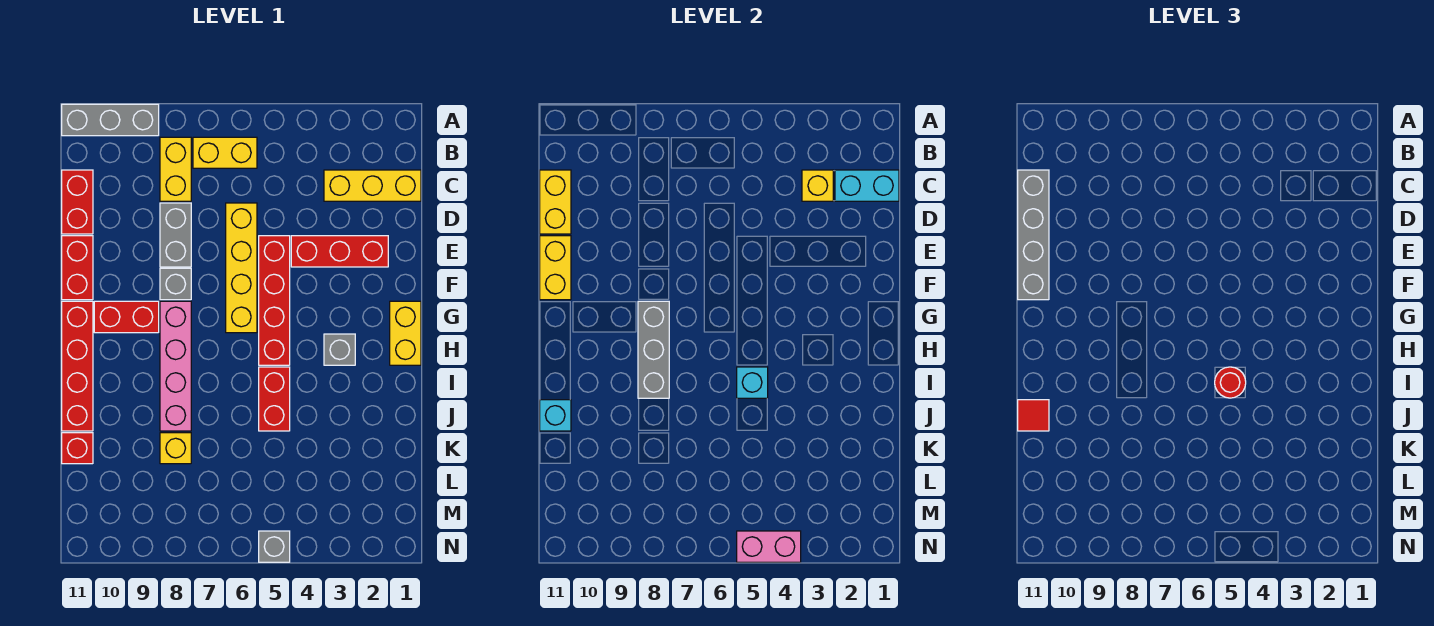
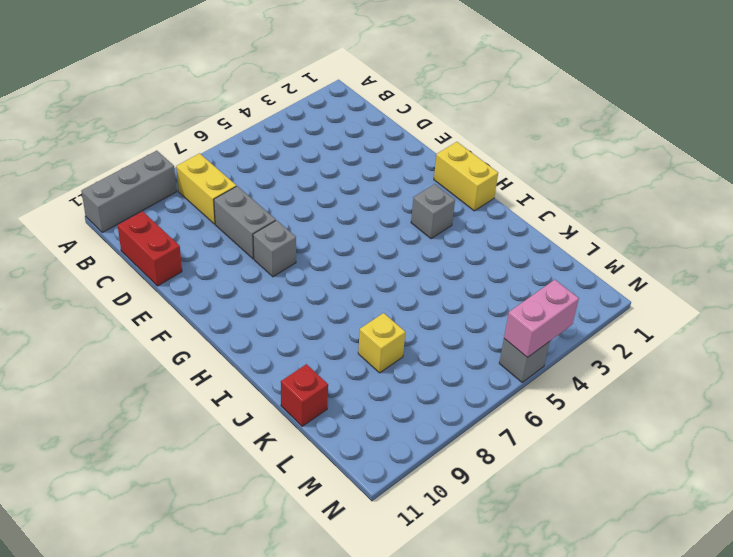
none -> yellow 1x2 brick [193,137,257,168]
none -> yellow 1x3 brick [324,170,421,201]
none -> yellow 1x4 brick [226,203,257,333]
none -> red 1x3 brick [291,236,388,267]

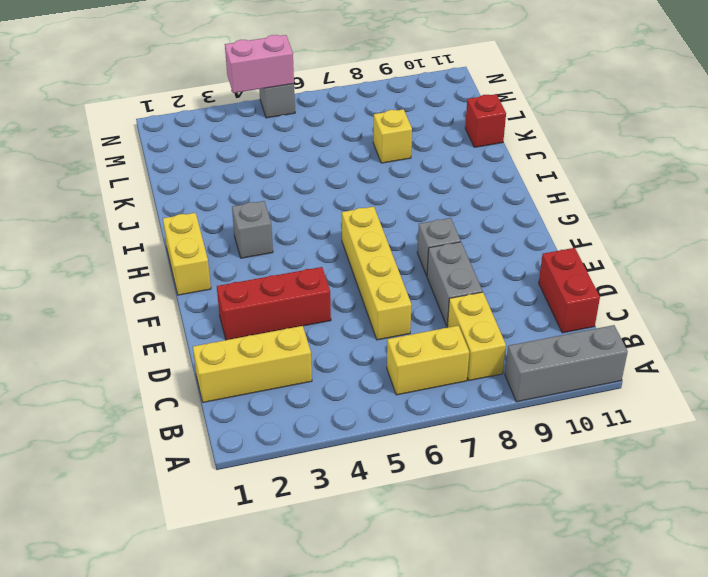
none -> red 1x4 brick [259,236,290,365]
none -> red 1x2 brick [62,236,93,300]
none -> pink 1x4 brick [160,301,191,431]
none -> red 1x2 brick [94,301,159,333]

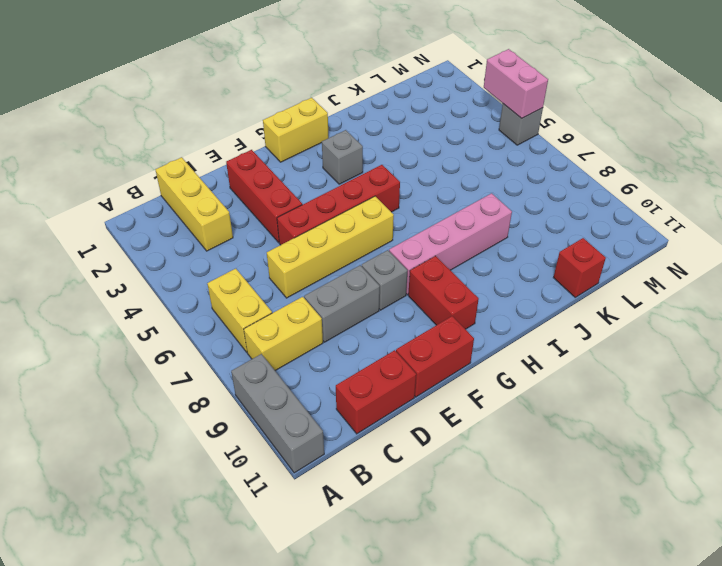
none -> red 1x4 brick [62,301,93,431]
none -> red 1x2 brick [259,367,290,431]
none -> yellow 1x1 brick [160,433,191,464]
none -> cyan 1x2 brick [835,170,899,201]

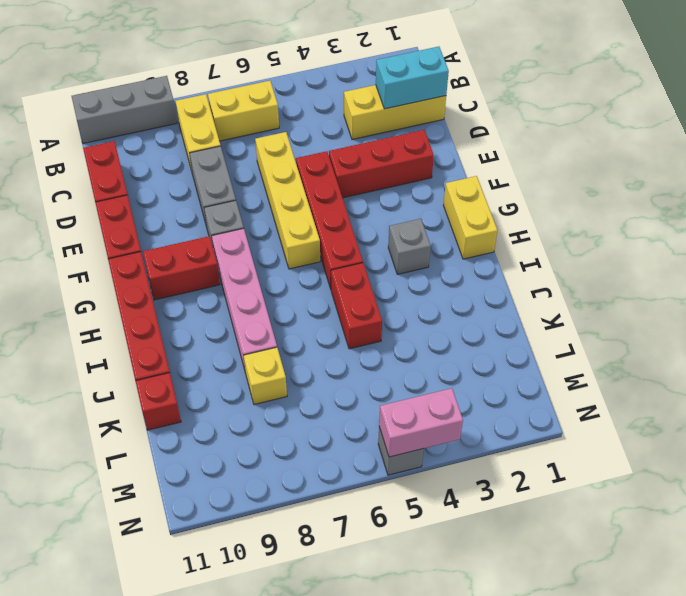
none -> yellow 1x1 brick [802,170,833,201]
none -> yellow 1x2 brick [540,170,571,234]
none -> yellow 1x2 brick [540,236,571,300]
none -> grey 1x3 brick [638,301,669,398]

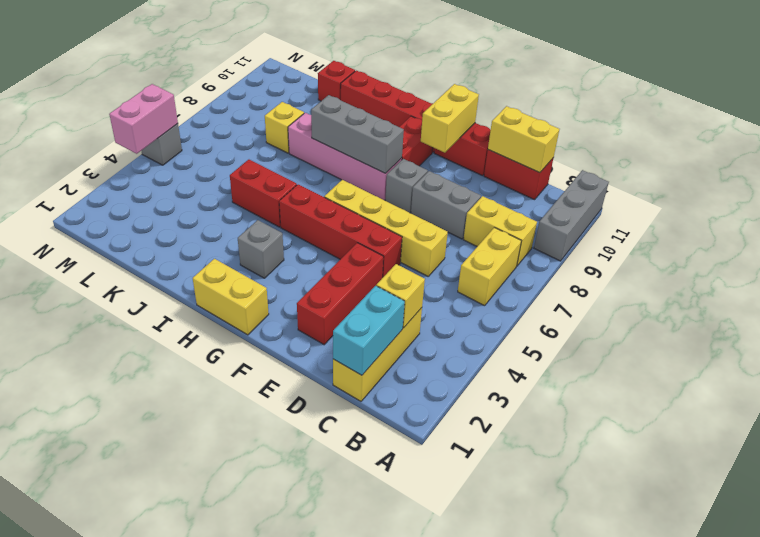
yellow 1x2 brick [421,84,479,153] -> yellow 1x2 brick turned to [540,236,571,300]
none -> cyan 1x1 brick [737,367,768,398]
none -> cyan 1x1 brick [540,400,571,431]
none -> grey 1x4 brick [1018,170,1049,300]
none -> red 1x1 round brick [1215,367,1246,398]

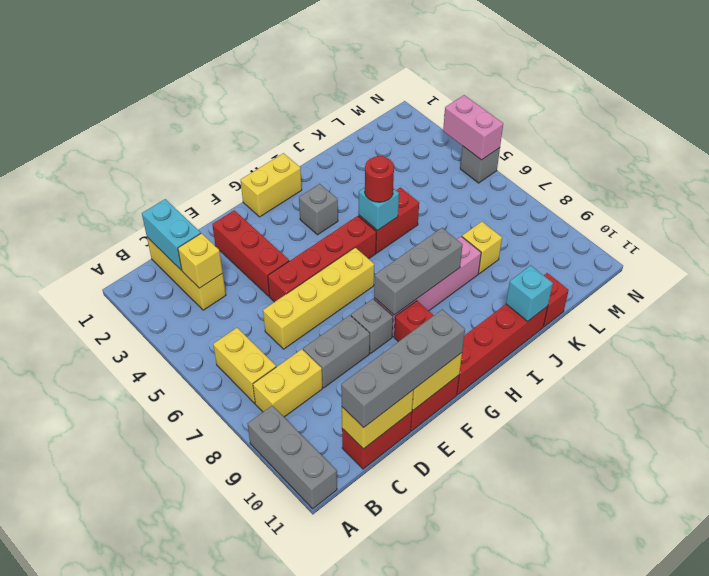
none -> red 1x1 tile [1018,400,1049,431]

